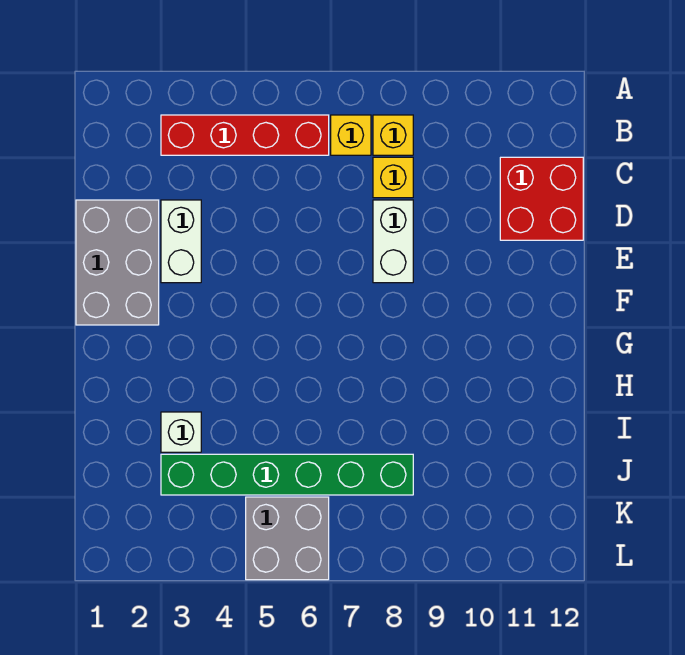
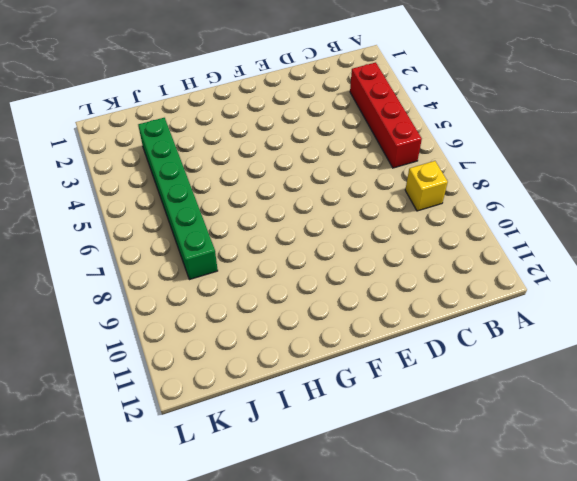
none -> yellow 1x1 brick [331,115,371,155]
none -> yellow 1x1 brick [373,157,413,198]

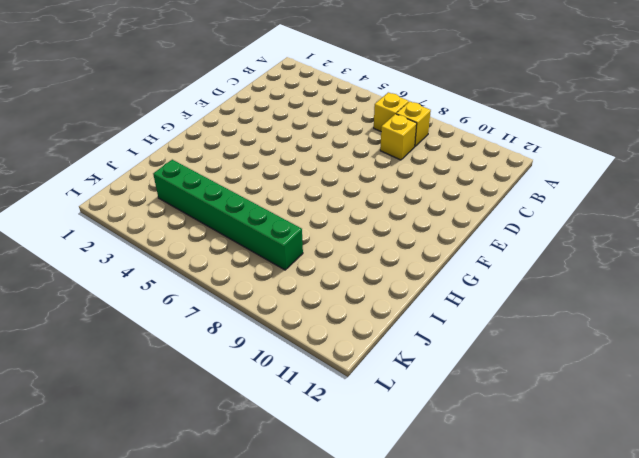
none -> red 1x4 brick [161,115,329,155]
none -> red 2x2 brick [500,157,583,240]

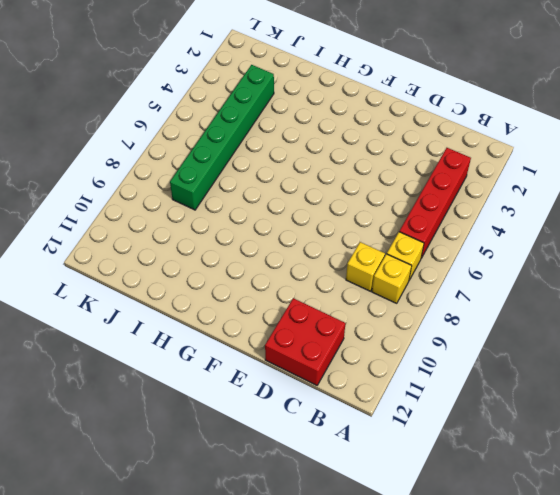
none -> grey 2x3 brick [76,200,159,325]
none -> white 1x2 brick [161,200,201,283]

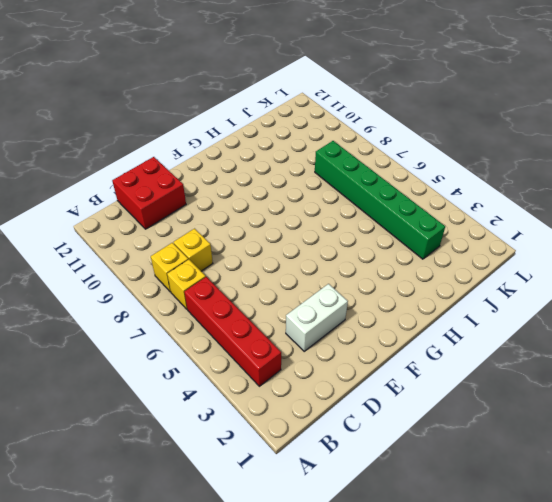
none -> grey 2x3 brick [76,200,159,325]
none -> white 1x2 brick [373,200,413,283]

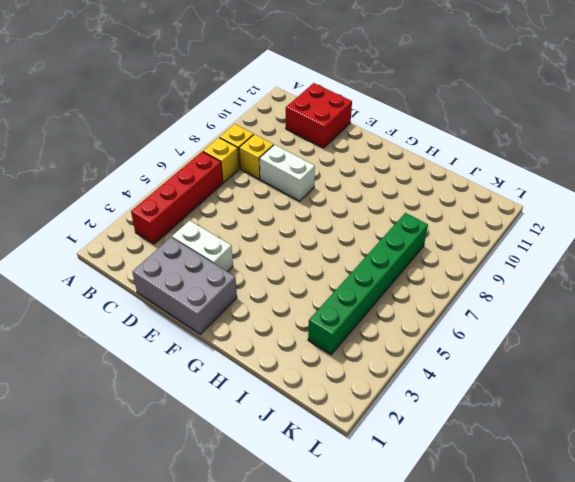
none -> white 1x1 brick [161,412,201,452]
none -> grey 2x2 brick [246,497,329,580]

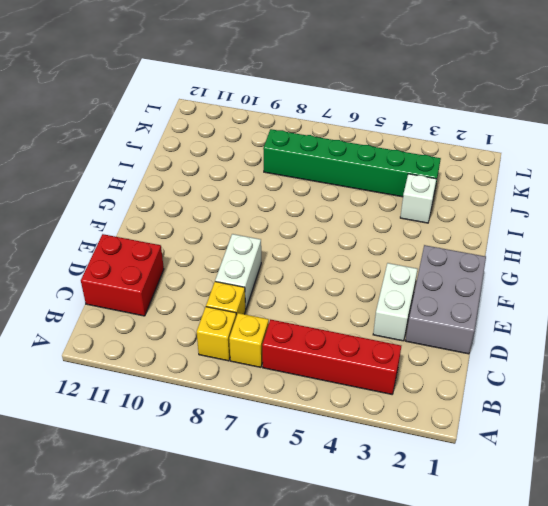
none -> grey 2x2 brick [246,497,329,580]

